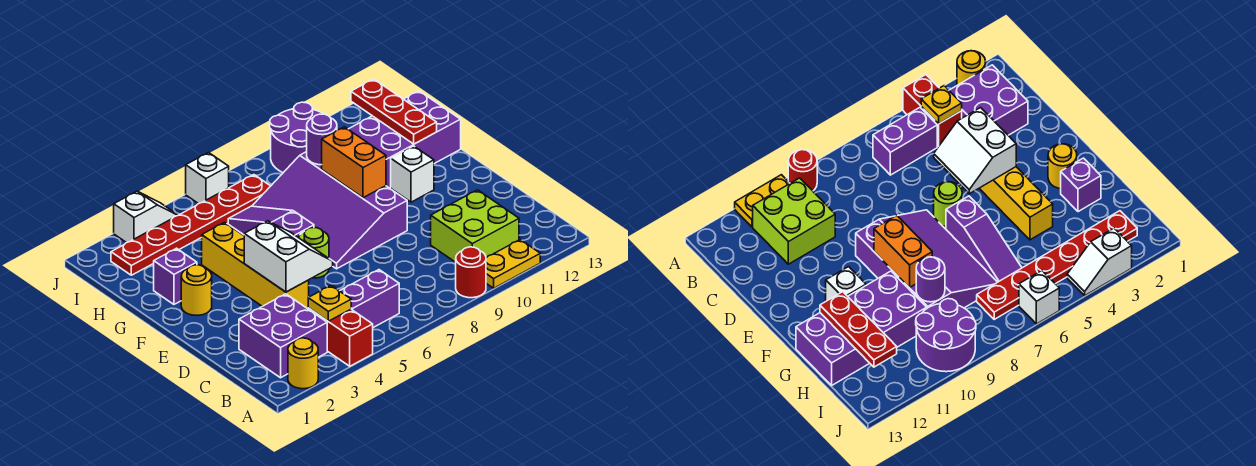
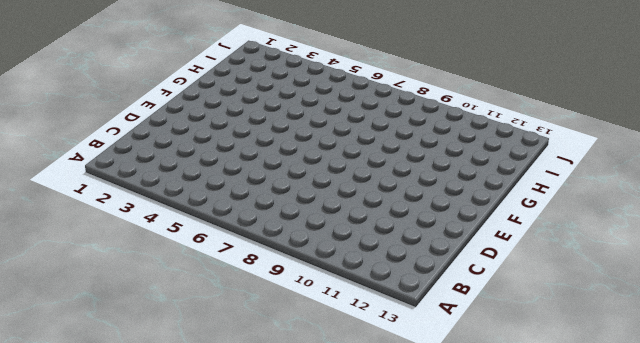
none -> yellow 1x1 round brick [288,338,318,389]
none -> red 1x2 brick [308,308,373,366]
none -> red 1x1 round brick [456,247,486,298]

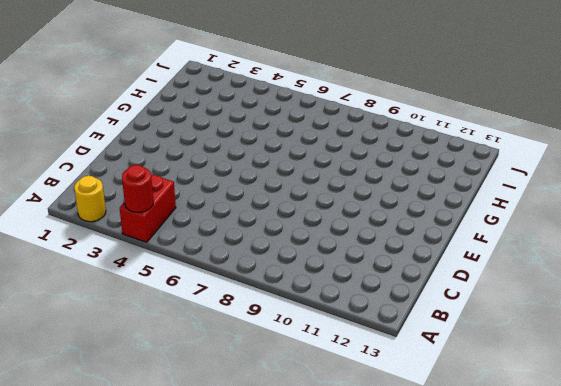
red 1x1 round brick [122,165,154,212] -> red 1x1 round brick moved to [456,247,486,298]
none -> yellow 1x2 plate [486,240,540,288]
none -> purple 2x2 brick [239,294,327,378]
none -> purple 1x2 brick [340,270,399,328]

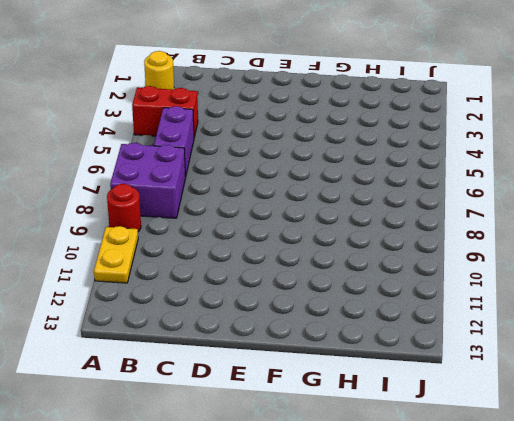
purple 2x2 brick [110,143,186,218] -> purple 2x2 brick moved to [239,294,327,378]
none -> lime 2x2 brick [431,190,519,262]
none -> yellow 1x4 brick [202,222,309,309]
none -> lime 1x1 round brick [299,228,329,278]

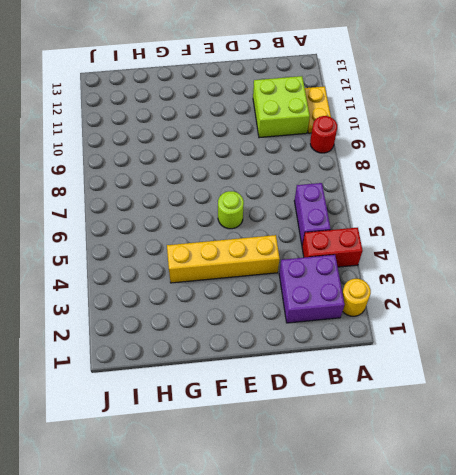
none -> purple 3x4 slope [252,152,407,269]
none -> yellow 1x1 round brick [181,265,212,315]
none -> purple 1x3 slope [228,206,314,238]

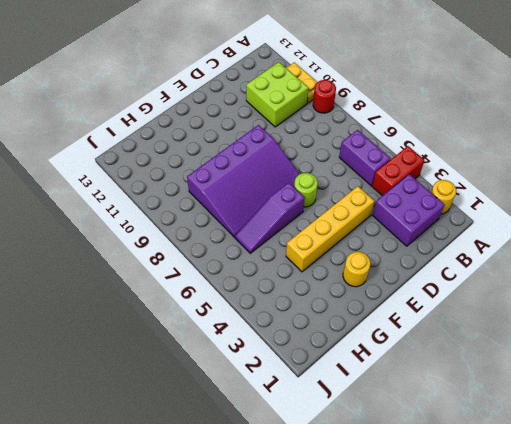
none -> white 1x1 brick [391,146,434,202]
none -> purple 1x1 brick [154,248,197,304]
none -> purple 2x4 brick [348,91,461,188]

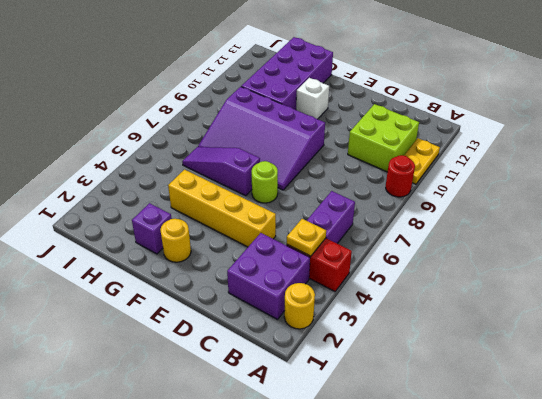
none -> red 1x6 plate [111,175,270,275]
none -> purple 2x2 round brick [270,102,323,173]
none -> white 1x2 slope [114,191,178,243]

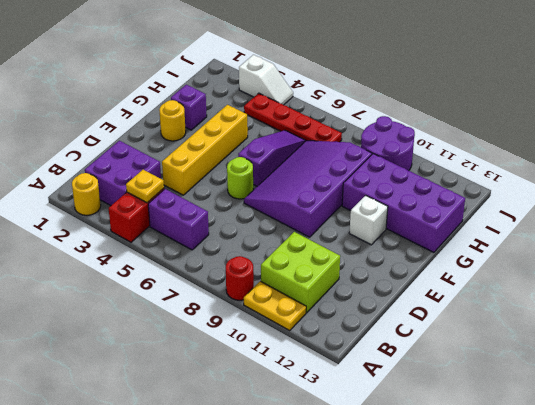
red 1x4 plate [244,93,342,142] -> red 1x6 plate [111,175,270,275]
none -> white 1x1 brick [186,153,229,204]
none -> white 2x2 slope [244,221,333,292]
none -> orange 1x2 brick [322,127,386,198]

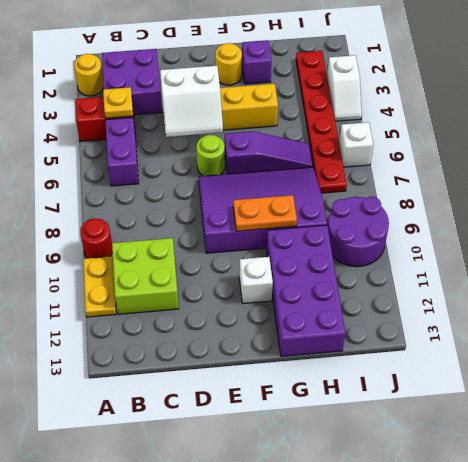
orange 1x2 plate [233,195,297,231] -> orange 1x2 brick [322,127,386,198]
none -> red 1x3 plate [351,79,437,144]
none -> purple 1x1 round brick [307,114,337,165]

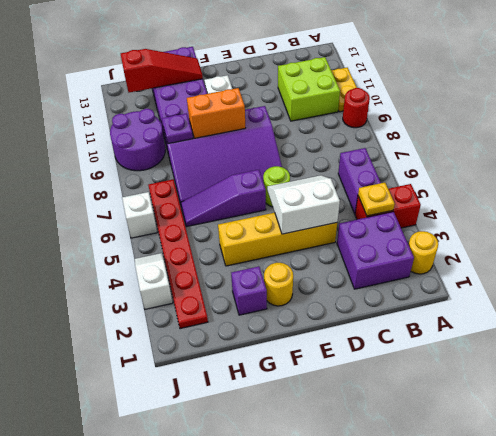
red 1x3 slope [121,49,203,92] -> red 1x3 plate [351,79,437,144]
purple 1x1 plate [162,113,193,144] -> purple 1x1 round brick [307,114,337,165]

